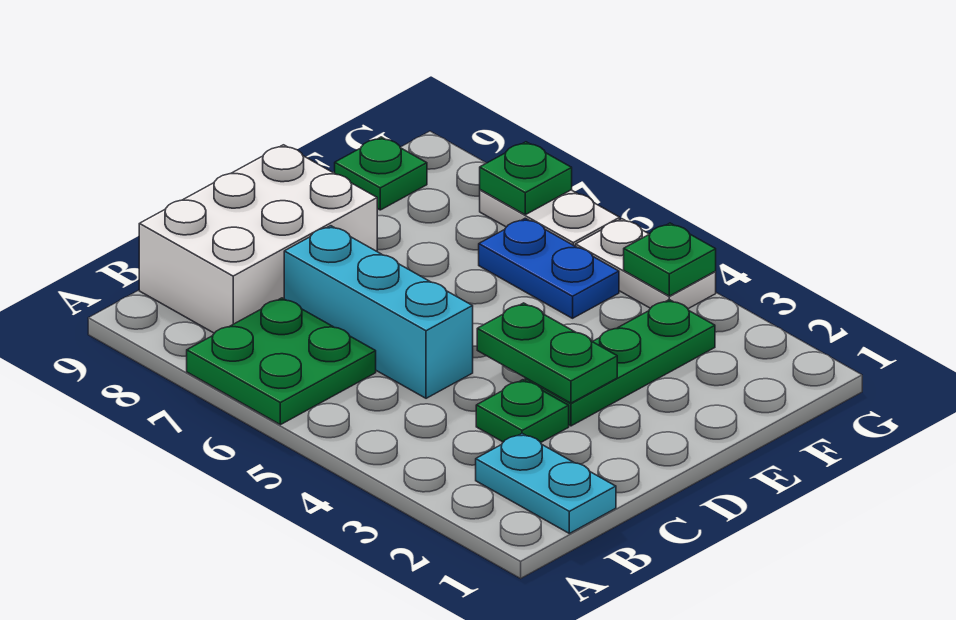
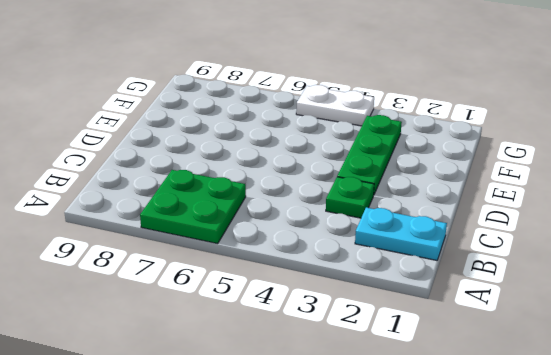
none -> white 2x3 brick [139,145,377,333]
none -> cyan 1x3 brick [284,226,473,398]
none -> blue 1x2 plate [479,218,619,318]

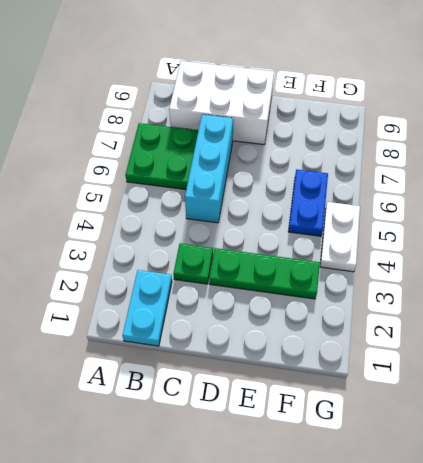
none -> green 1x1 plate [335,137,427,210]
none -> white 1x2 plate [480,190,620,246]
none -> green 1x2 plate [477,303,617,403]

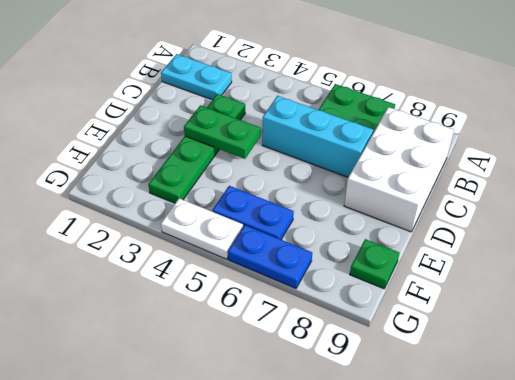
blue 1x2 plate [228,225,312,288] -> white 1x2 plate [480,190,620,246]
none -> green 1x1 plate [624,223,716,296]
none -> green 1x1 plate [480,142,572,215]

